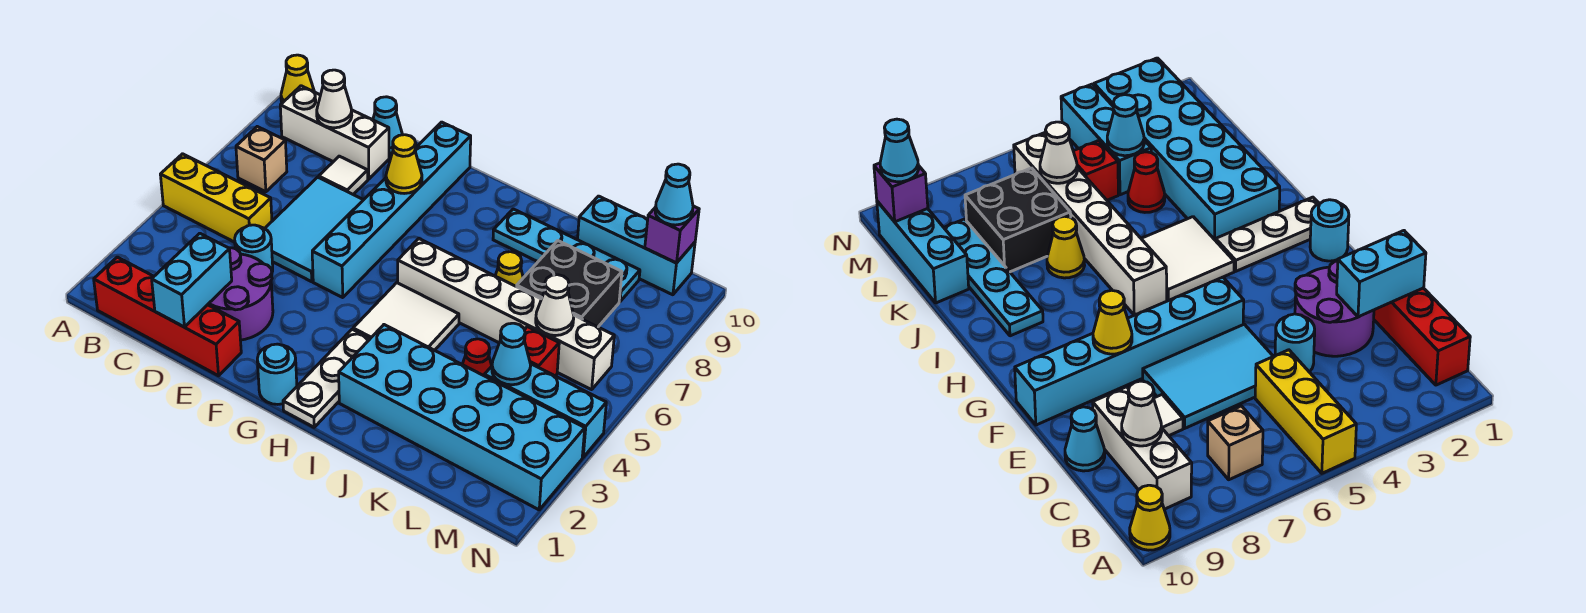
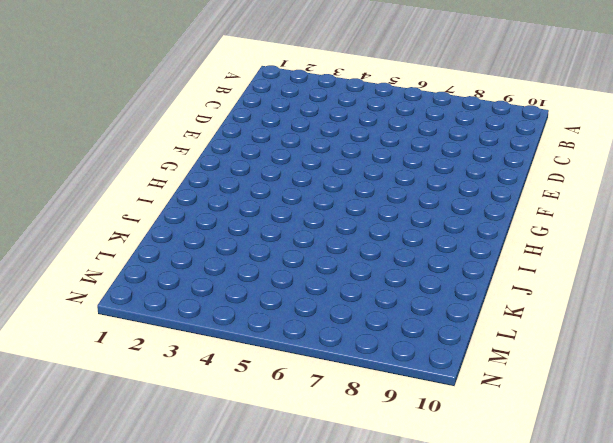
none -> yellow 1x3 brick [160,154,272,242]
none -> yellow 1x1 cone [281,55,314,103]
none -> red 1x4 brick [94,257,241,376]
none -> tan 1x1 brick [236,127,287,192]

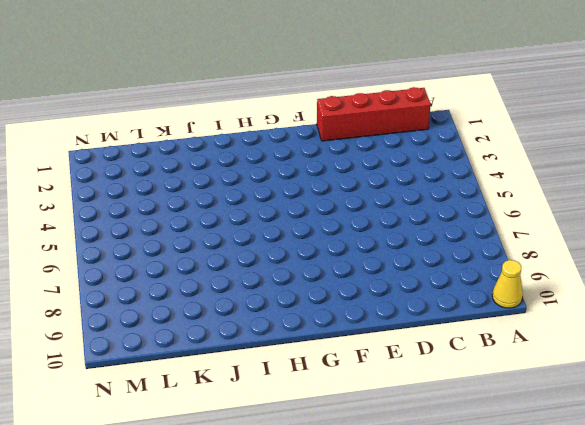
none -> yellow 1x3 brick [160,154,272,242]
none -> tan 1x1 brick [236,127,287,192]
none -> white 1x3 brick [280,86,389,179]
none -> purple 2x2 round brick [208,248,273,340]

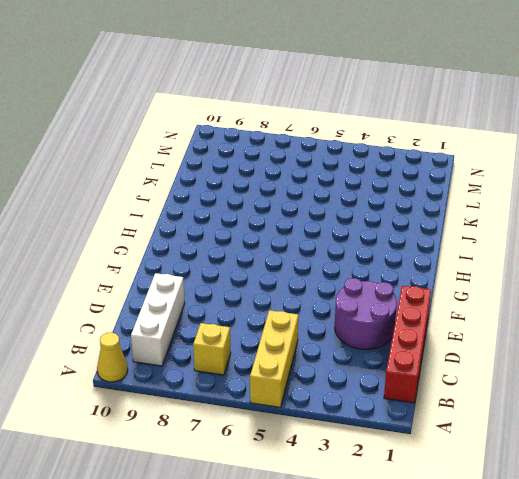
yellow 1x1 brick [193,323,231,375] -> tan 1x1 brick [236,127,287,192]
none -> cyan 1x1 round brick [235,225,273,272]
none -> cyan 2x3 tile [265,177,363,282]
none -> white 1x1 tile [319,156,368,194]
none -> cyan 1x1 cone [373,97,402,153]

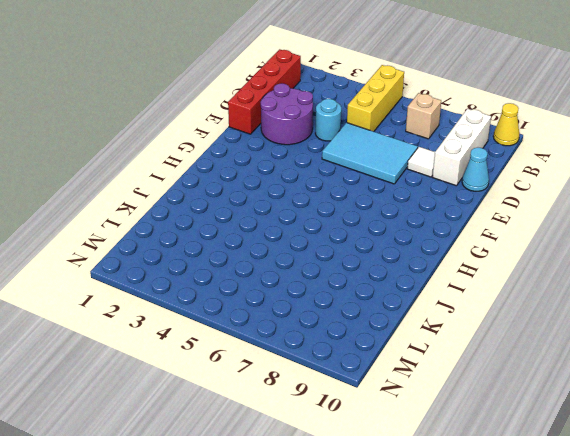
none -> cyan 1x6 brick [312,122,471,297]
none -> cyan 1x1 round brick [257,344,297,404]
none -> white 1x3 plate [283,329,370,427]
none -> white 2x2 tile [353,283,459,350]

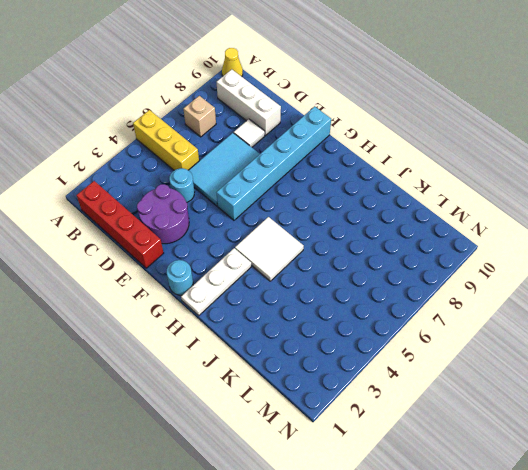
none -> cyan 1x1 cone [373,97,402,153]
none -> white 1x6 brick [398,239,614,390]
none -> cyan 2x6 brick [339,325,585,510]
none -> cyan 1x4 plate [493,209,640,302]

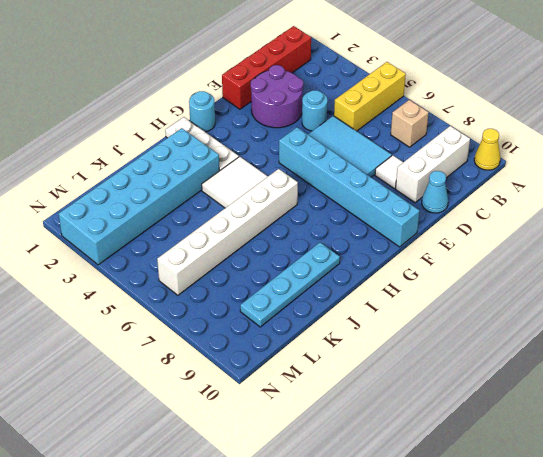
none -> yellow 1x1 cone [495,252,523,287]
none -> red 1x1 cone [462,339,492,376]
none -> black 2x2 brick [517,241,622,327]
none -> cyan 1x3 brick [578,196,695,295]

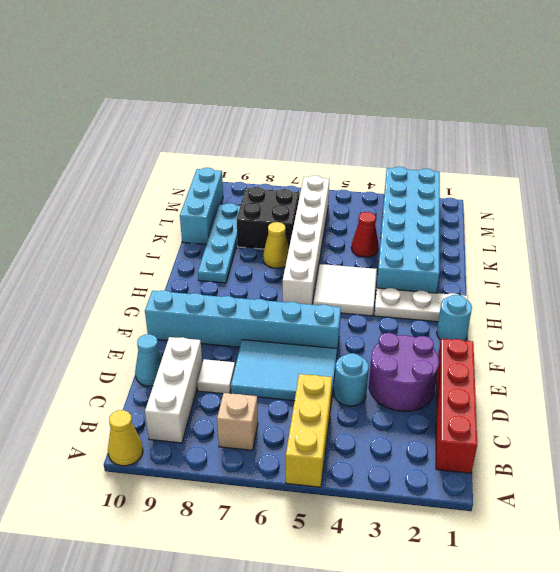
none -> cyan 1x3 brick [484,363,606,457]
none -> red 1x1 brick [524,327,559,376]
none -> white 1x1 cone [317,70,352,128]
none -> cyan 1x2 brick [152,233,232,327]

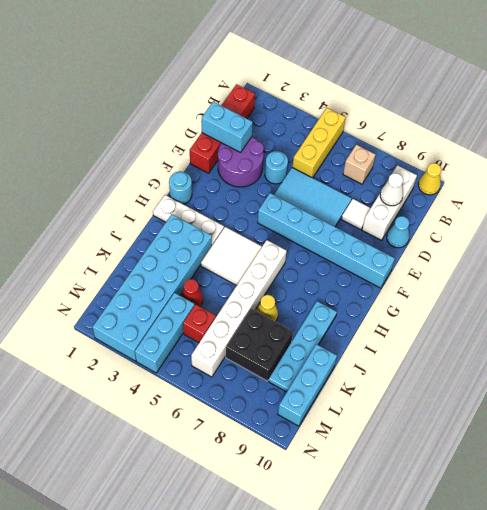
none -> yellow 1x1 cone [386,135,422,194]
none -> cyan 1x1 cone [492,323,531,385]
none -> white 1x1 cone [536,275,574,336]
none -> purple 1x1 brick [645,206,699,263]

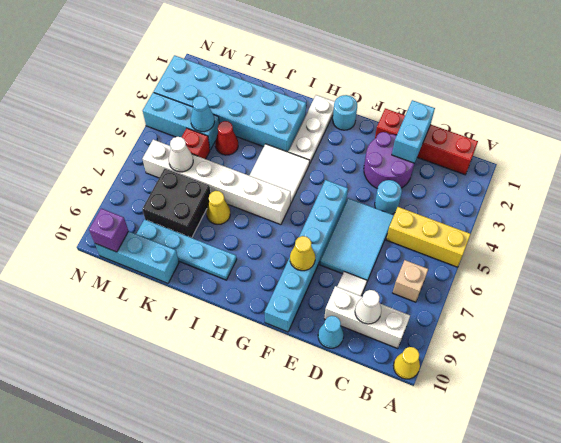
none -> cyan 1x1 cone [655,164,693,225]

